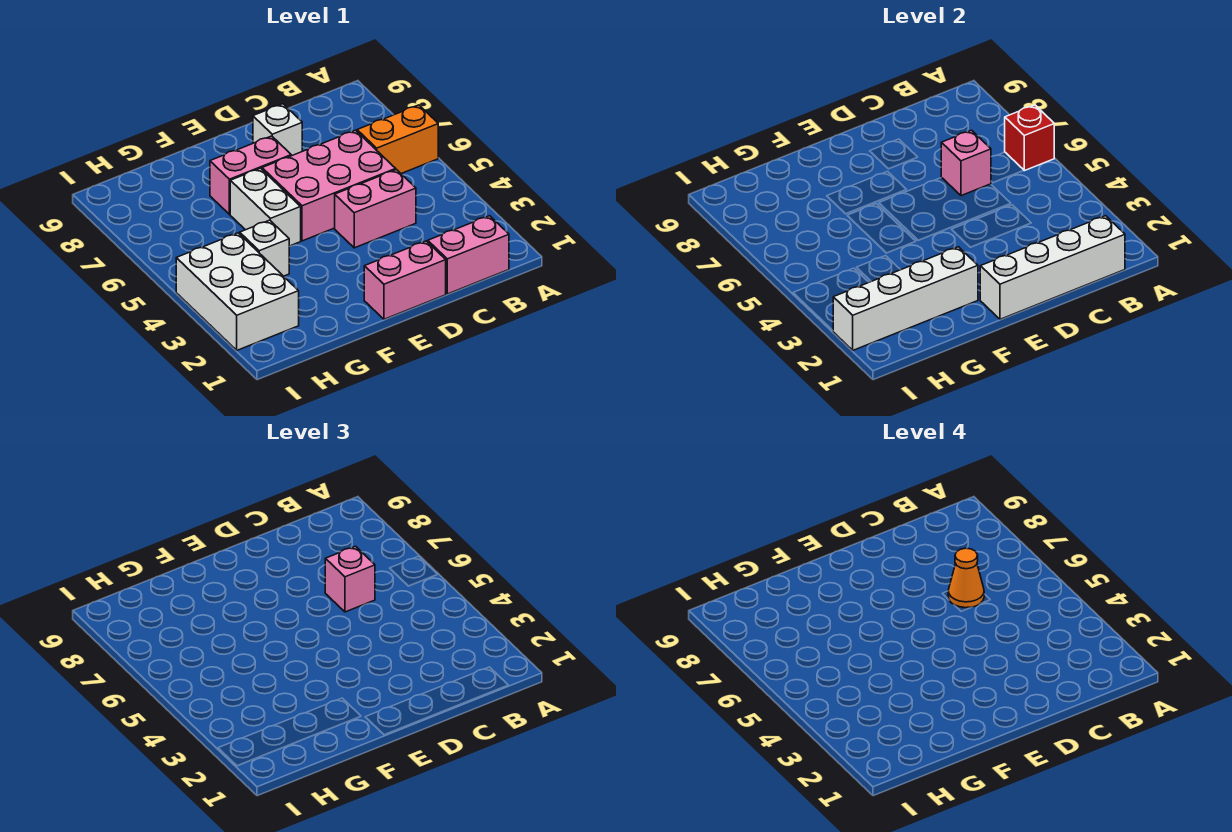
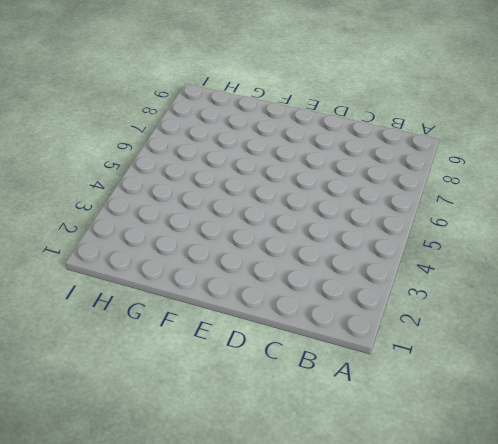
none -> orange 1x2 brick [357,105,438,174]
none -> pink 1x2 brick [428,216,509,294]
none -> pink 1x2 brick [335,170,416,248]

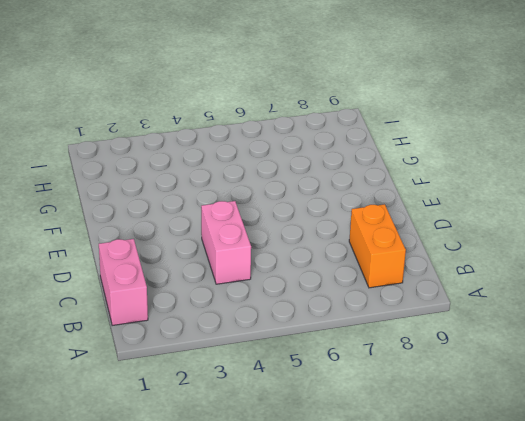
orange 1x2 brick [349,204,406,288] -> orange 1x2 brick moved to [357,105,438,174]
none -> pink 2x3 brick [262,130,396,241]
none -> pink 1x2 brick [364,241,446,319]
none -> white 1x1 brick [253,104,302,156]

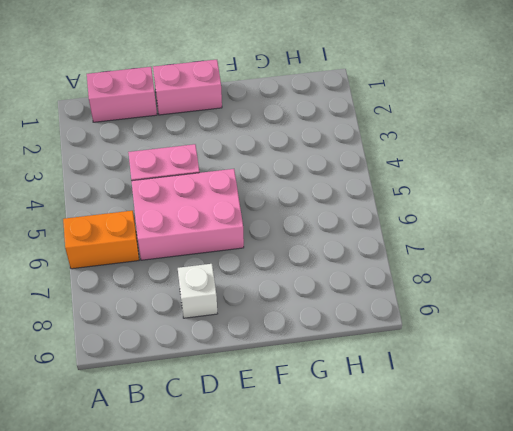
none -> pink 1x2 brick [210,136,291,214]
none -> white 1x2 brick [230,168,301,246]
none -> white 1x1 brick [240,220,289,276]

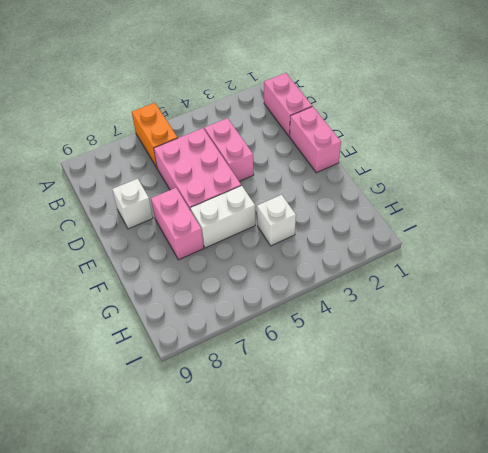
none -> white 2x3 brick [176,233,299,350]
none -> red 1x1 brick [1005,105,1054,171]
none -> white 1x4 brick [980,216,1125,319]

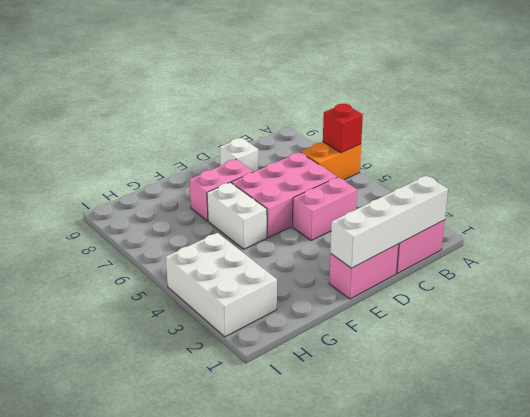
none -> white 1x1 brick [240,220,289,276]
none -> pink 1x1 brick [941,130,991,196]
none -> white 1x4 brick [833,247,978,350]

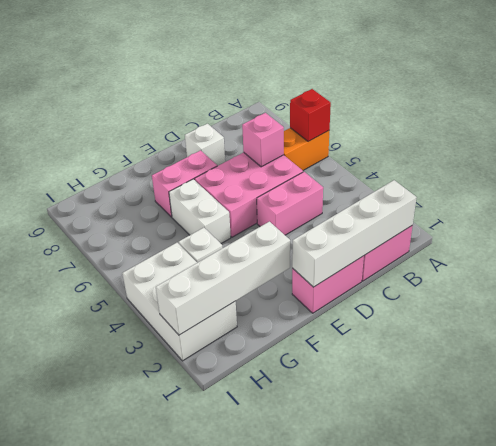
none -> pink 1x1 brick [325,546,375,612]
none -> orange 1x1 cone [948,548,984,608]

